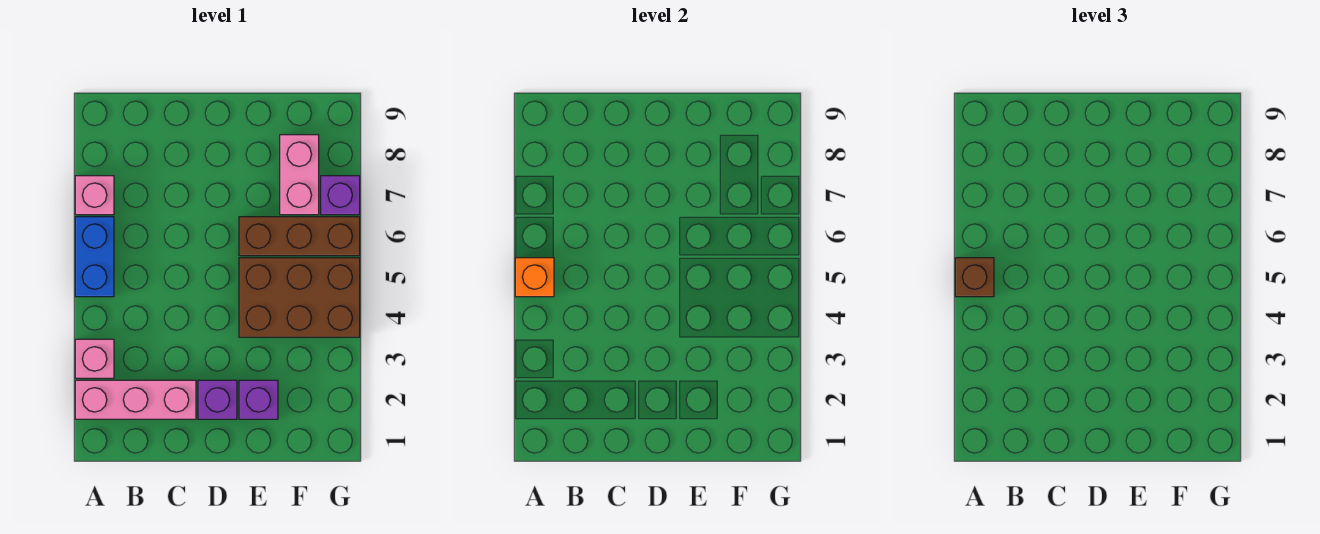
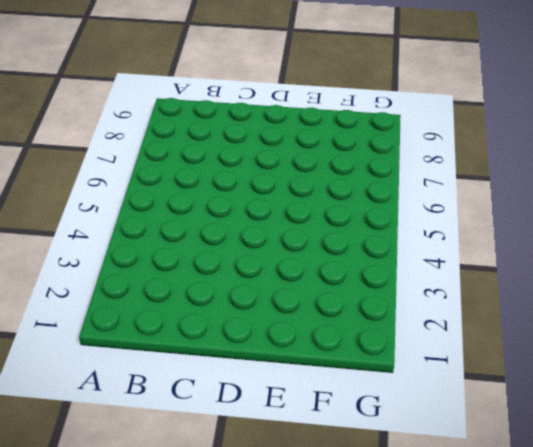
none -> pink 1x3 brick [75,380,196,419]
none -> pink 1x1 brick [75,339,114,378]
none -> blue 1x2 brick [75,217,114,297]

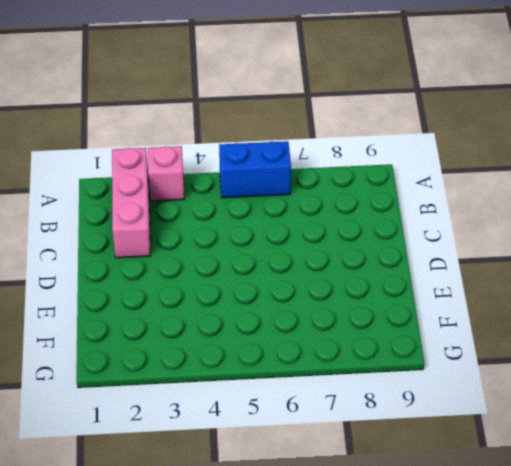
none -> pink 1x1 brick [75,176,114,215]
none -> purple 1x1 brick [198,380,237,419]
none -> purple 1x1 brick [239,380,278,419]

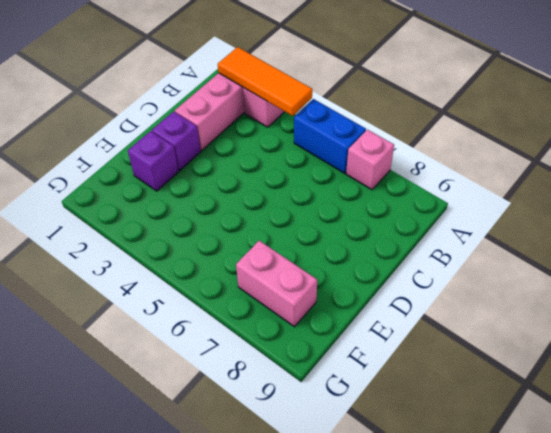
orange 1x3 tile [218,47,312,116] -> none
none -> brown 2x3 brick [239,258,360,337]
none -> brown 1x3 brick [239,217,360,256]
none -> purple 1x1 brick [321,176,360,215]

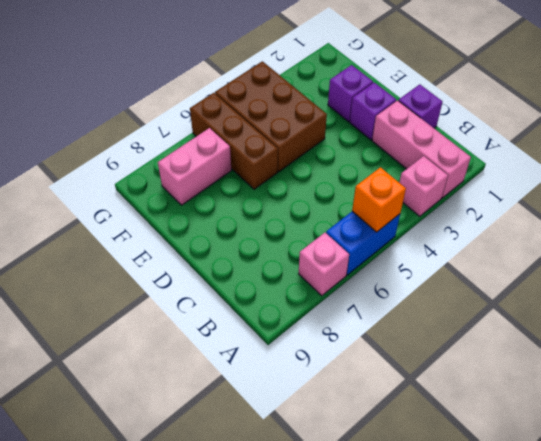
purple 1x1 brick [398,84,442,128] -> purple 1x1 brick moved to [321,176,360,215]
none -> brown 1x1 brick [955,258,994,297]

